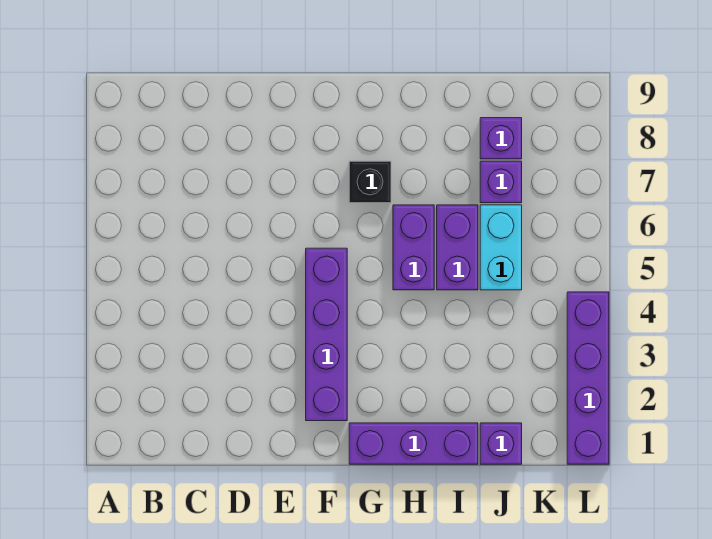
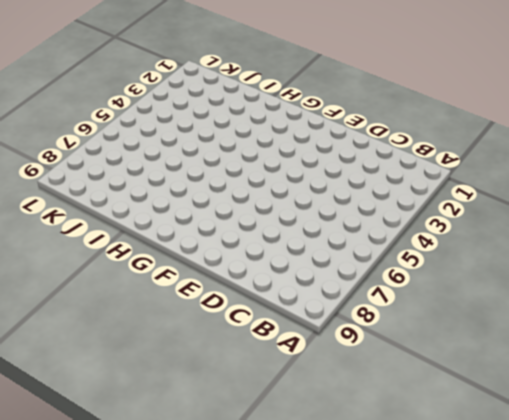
none -> purple 1x4 brick [306,248,347,421]
none -> purple 1x3 brick [349,423,478,464]

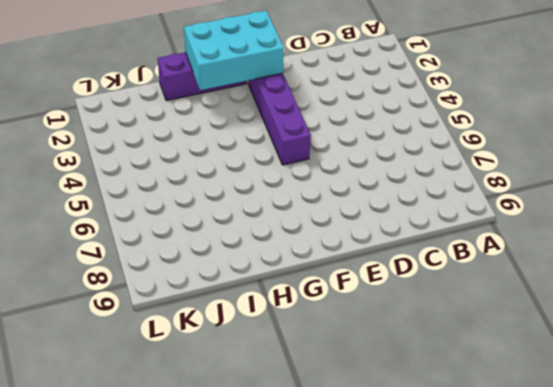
cyan 2x3 brick [184,11,284,90] -> none
none -> black 1x1 brick [349,161,391,203]
none -> purple 1x2 brick [393,205,434,290]

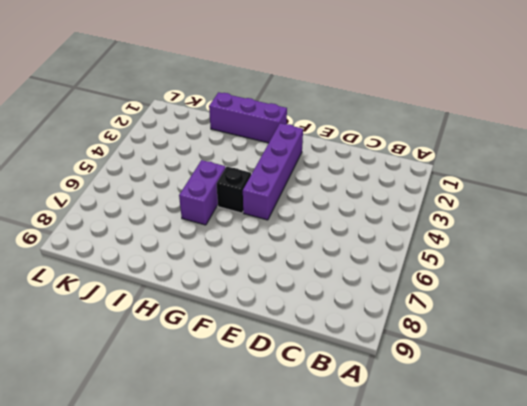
black 1x1 brick [217,167,251,213] -> black 1x1 brick moved to [349,161,391,203]
none -> purple 1x2 brick [437,205,478,290]
none -> purple 1x1 brick [480,423,522,464]

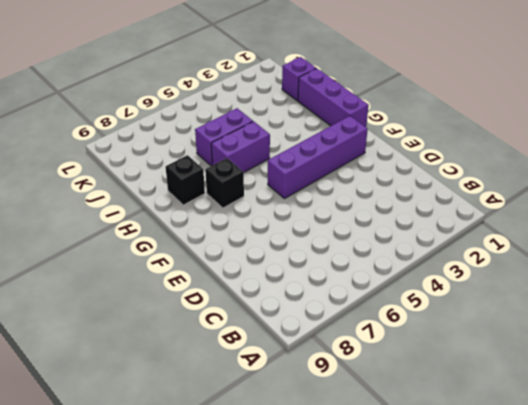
black 1x1 brick [166,155,205,205] -> none
none -> cyan 1x2 brick [480,205,522,290]
none -> purple 1x1 brick [480,161,522,203]

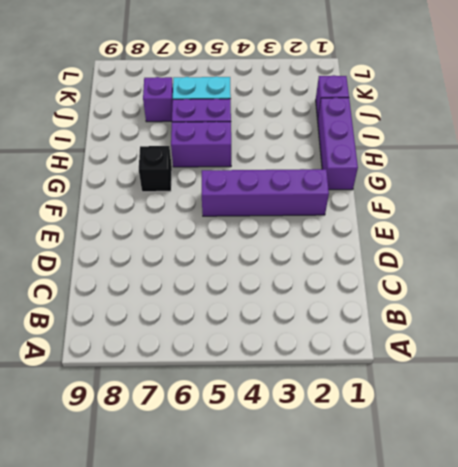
none -> purple 1x1 brick [480,118,522,159]
none -> purple 1x4 brick [567,292,609,464]

